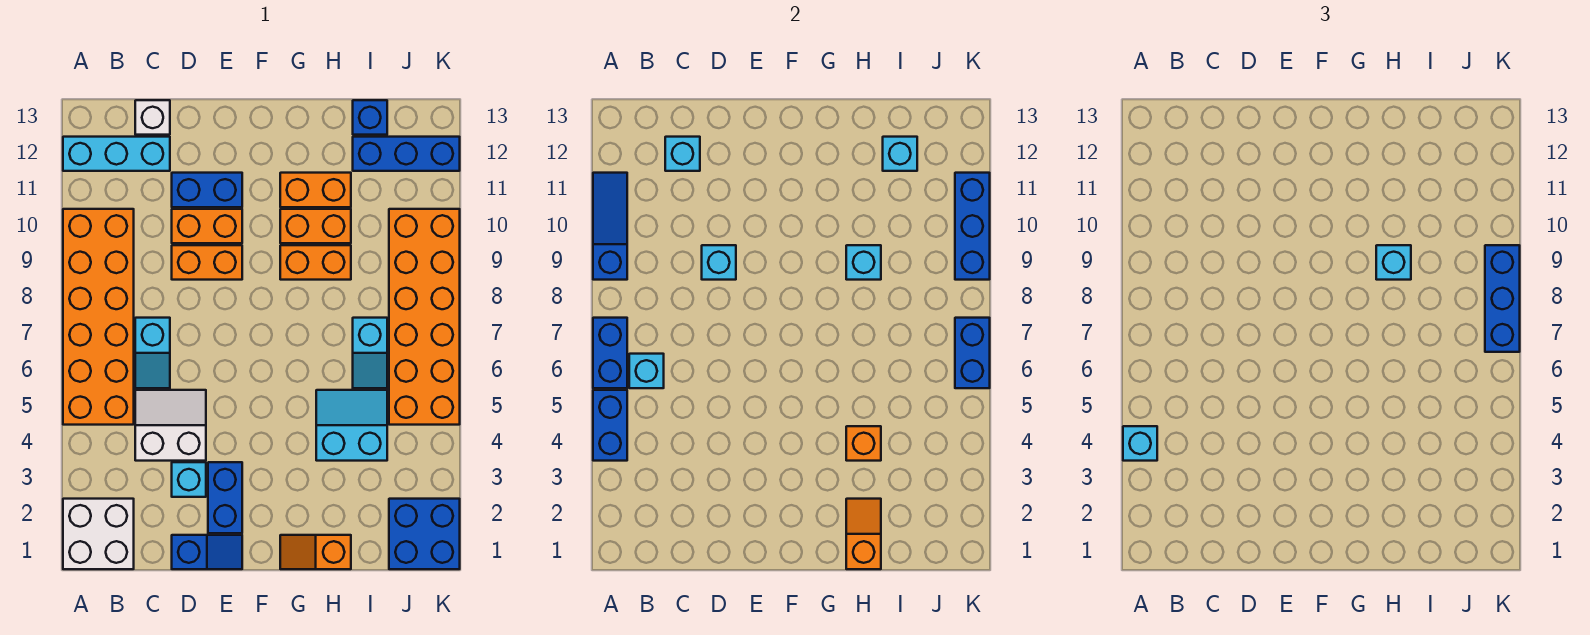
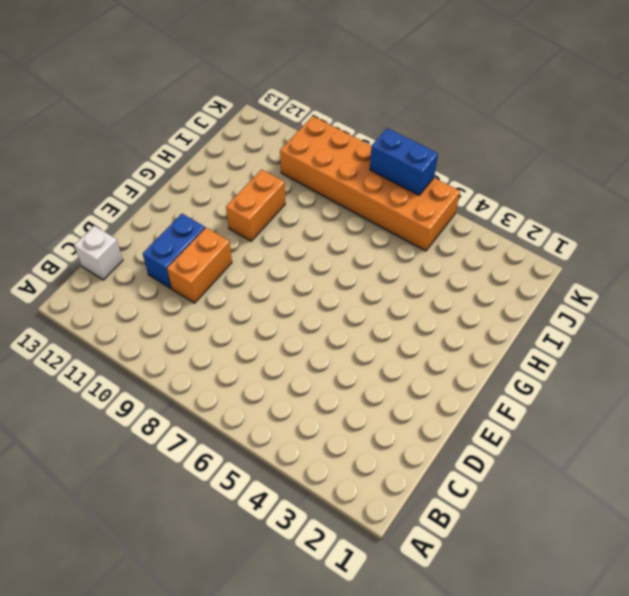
none -> white 2x2 brick [63,499,134,569]
none -> orange 2x6 brick [63,209,134,425]
none -> cyan 1x3 brick [63,137,170,171]
none -> white 2x2 slope [135,390,206,461]

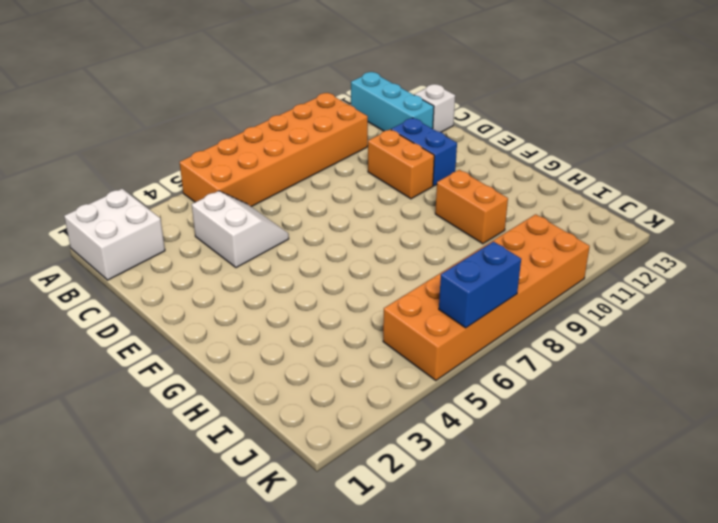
none -> cyan 1x2 slope [135,318,170,388]
none -> blue 1x2 slope [172,535,242,569]
none -> cyan 1x1 brick [172,462,206,497]
none -> orange 1x2 brick [172,245,242,280]

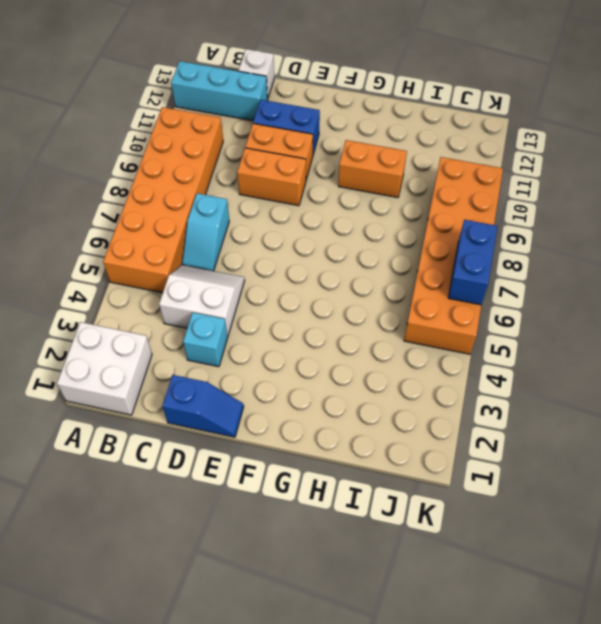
none -> blue 1x2 brick [208,462,242,533]
none -> orange 1x2 slope [280,535,351,569]
none -> orange 1x2 brick [280,245,351,280]
none -> orange 1x2 brick [280,173,351,207]

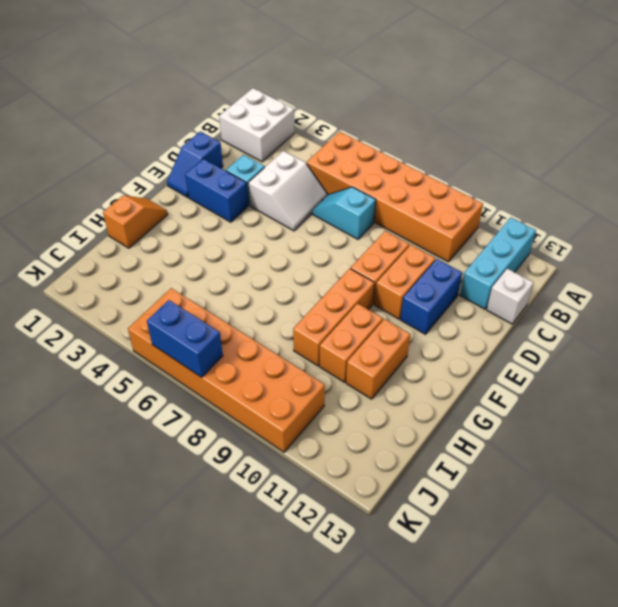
orange 1x3 brick [293,269,374,366] -> orange 1x2 brick [280,245,351,280]
none -> cyan 2x2 slope [316,390,387,461]
none -> cyan 1x2 slope [353,318,387,388]
none -> blue 1x3 brick [353,137,460,171]
none -> blue 1x1 brick [353,100,387,135]

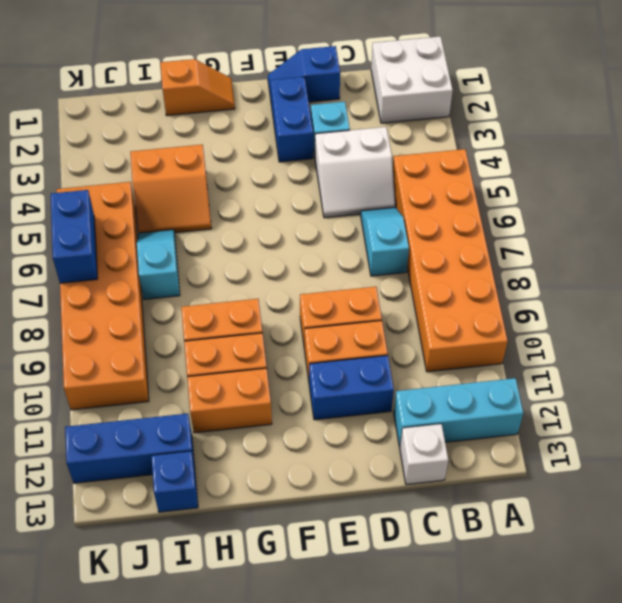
orange 2x2 slope [130,145,212,233] -> cyan 2x2 slope [316,390,387,461]
none -> blue 2x2 brick [389,499,460,569]
none -> blue 1x2 brick [593,390,627,461]
none -> blue 1x2 brick [593,318,627,388]
none -> blue 1x3 slope [593,173,627,280]

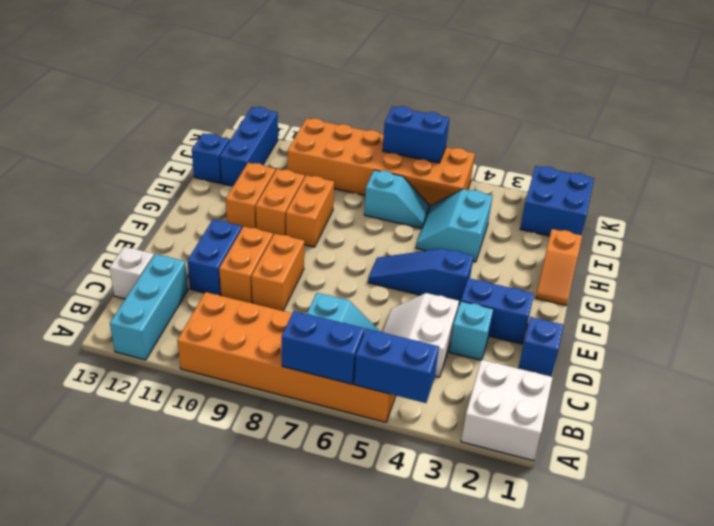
blue 1x3 slope [368,249,473,304] -> blue 1x3 slope moved to [593,173,627,280]
none -> cyan 1x1 brick [629,354,664,388]
none -> cyan 1x1 brick [665,137,700,171]
none -> cyan 1x1 brick [702,245,736,280]
none -> orange 1x2 slope [846,499,881,569]

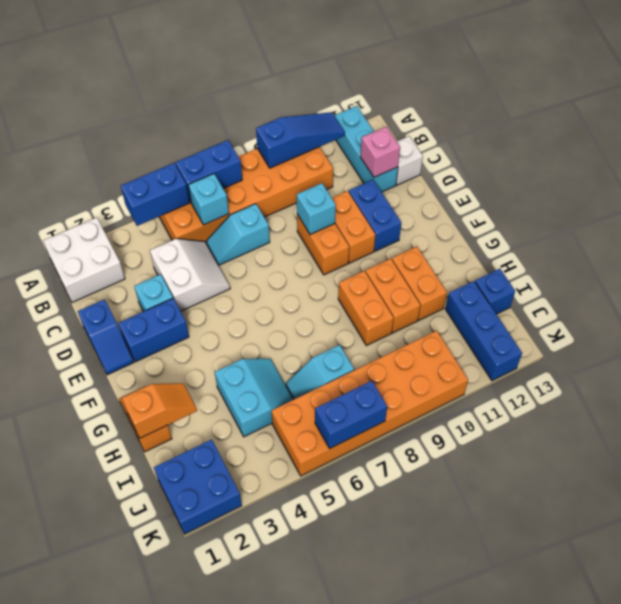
pink 1x1 brick [361,127,400,177] -> cyan 1x1 brick [665,137,700,171]
none -> orange 1x1 brick [846,426,881,461]
none -> cyan 1x1 brick [846,245,881,280]
none -> cyan 1x1 brick [883,137,917,171]
none -> blue 1x3 brick [955,173,990,280]

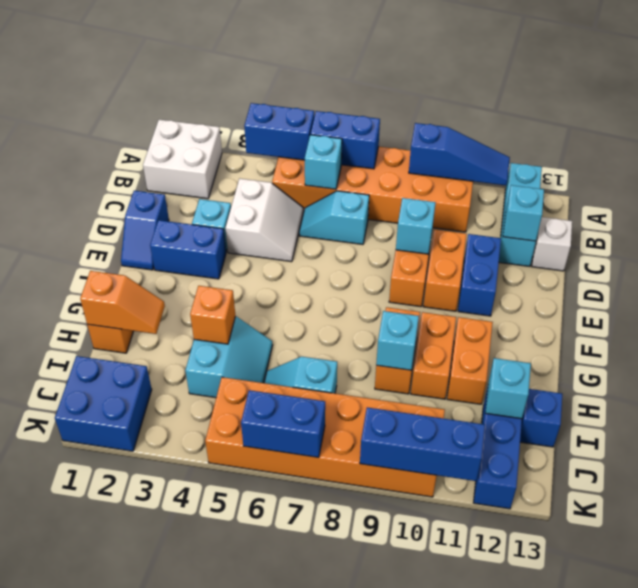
none -> cyan 1x1 brick [1123,426,1157,461]
none -> cyan 1x1 brick [1376,245,1411,280]
none -> blue 1x3 brick [1485,245,1520,352]

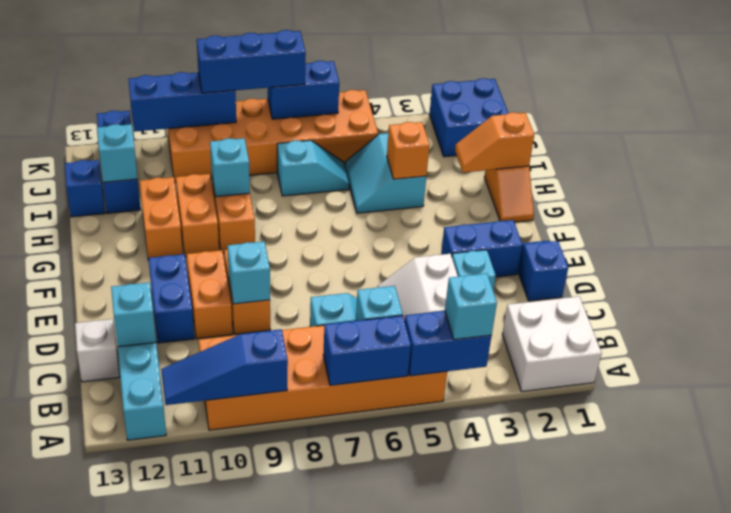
none -> cyan 1x1 brick [1376,245,1411,280]

